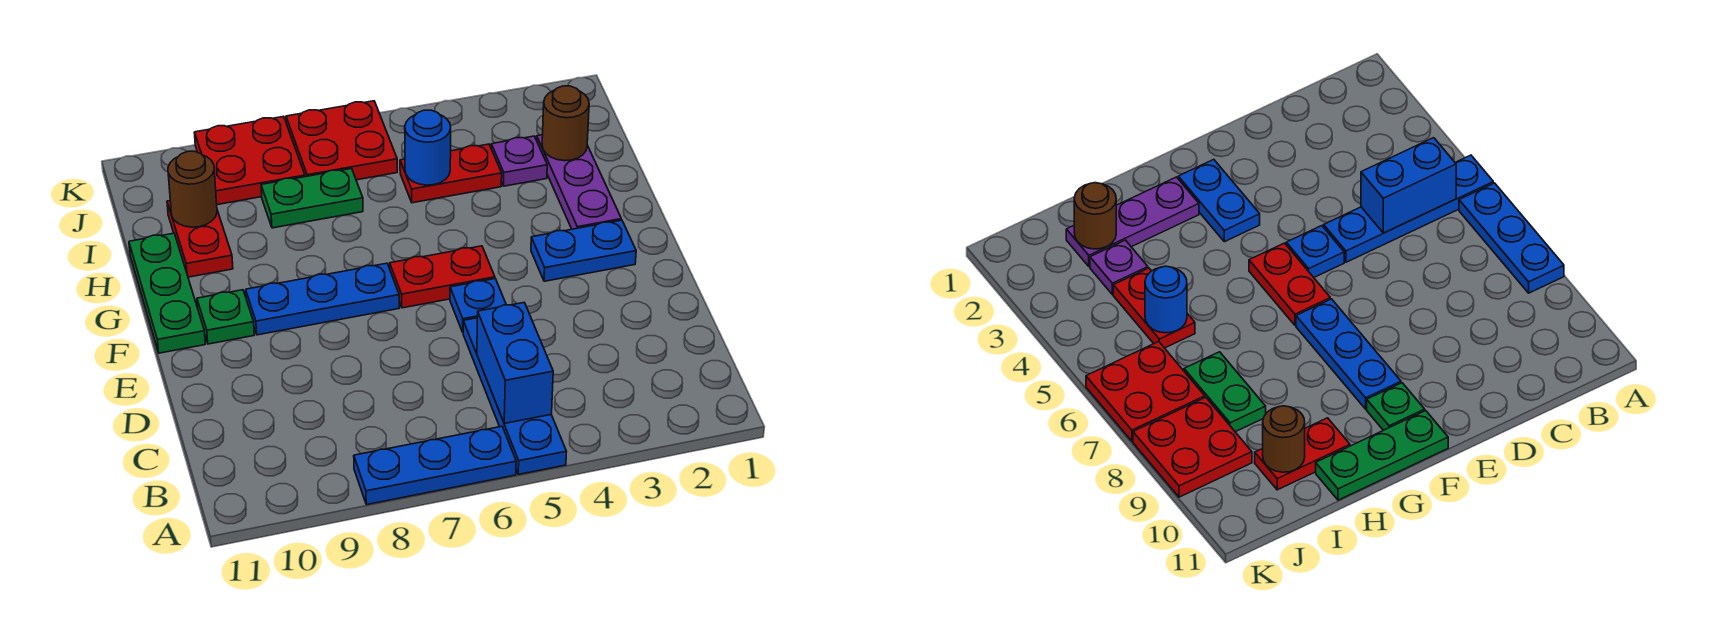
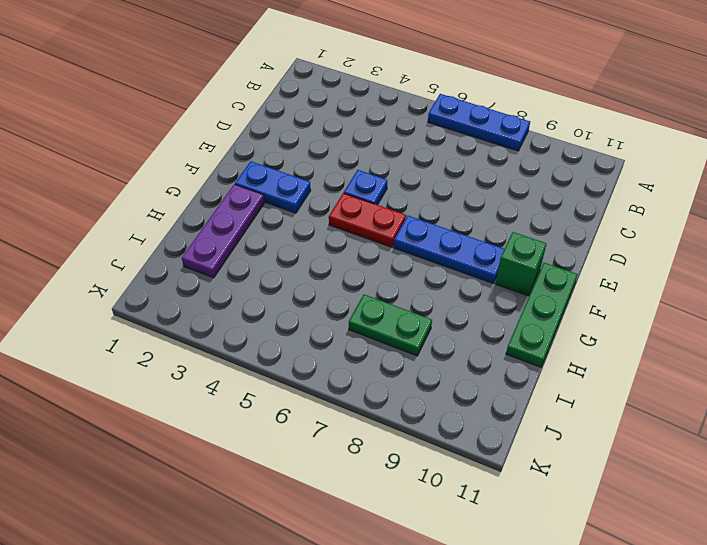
green 1x1 brick [496,232,546,296] -> green 1x1 plate [197,290,254,344]
none -> blue 1x4 plate [463,318,567,474]
none -> red 1x2 plate [167,201,233,277]
none -> purple 1x1 plate [491,136,547,186]

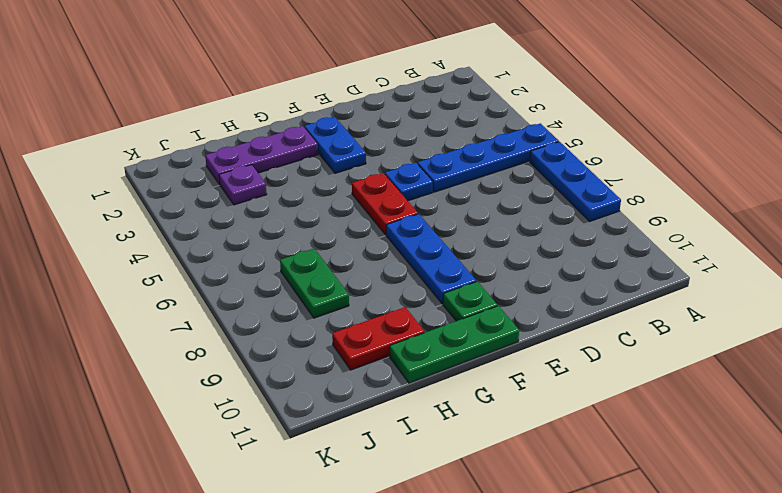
none -> red 1x2 plate [400,144,502,203]
none -> red 2x2 plate [286,101,397,180]
none -> red 2x2 plate [194,116,305,205]

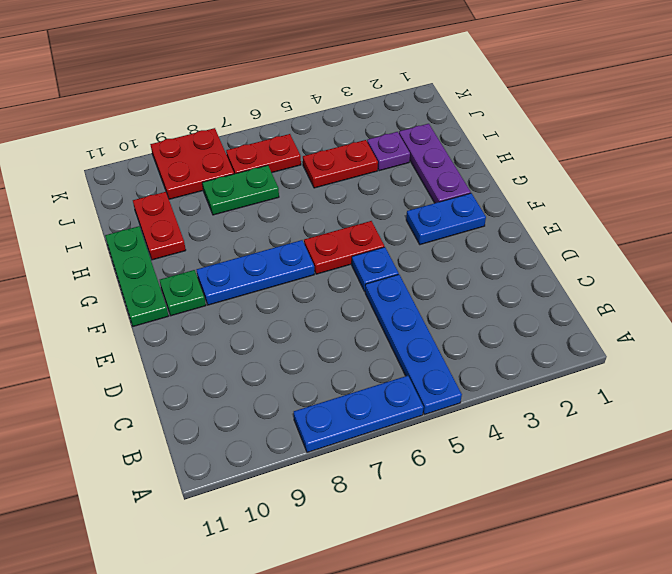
red 1x2 plate [226,134,301,174] -> red 2x2 plate [286,101,397,180]
none -> blue 1x2 brick [477,303,553,423]
none -> brown 1x1 round brick [542,86,589,161]
none -> blue 1x1 round brick [405,110,451,185]

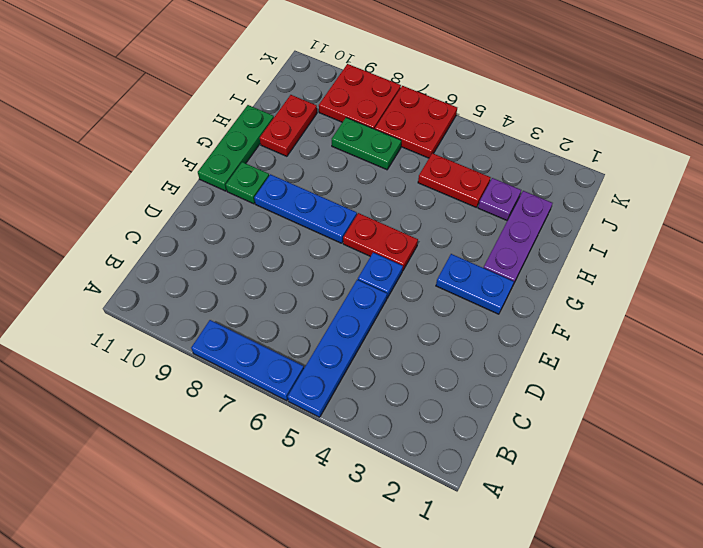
none -> blue 1x2 brick [477,303,553,423]
none -> brown 1x1 round brick [542,86,589,161]
none -> blue 1x1 round brick [405,110,451,185]

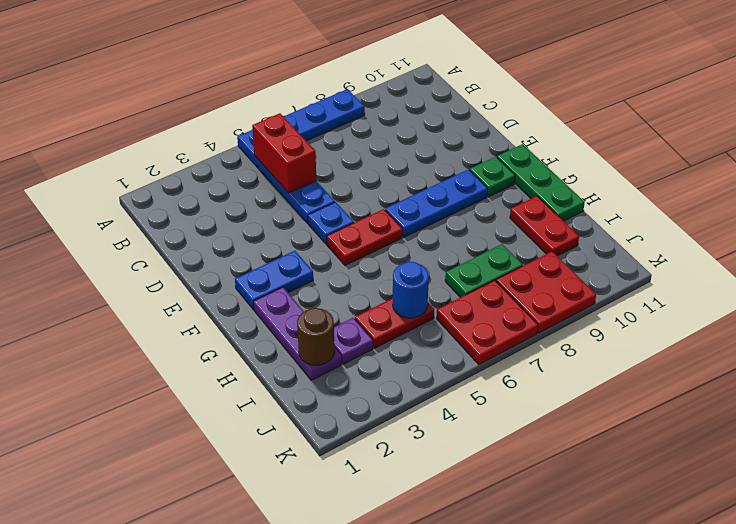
red 1x2 brick [252,113,316,193] -> blue 1x2 brick [477,303,553,423]
none -> brown 1x1 round brick [168,151,217,227]

